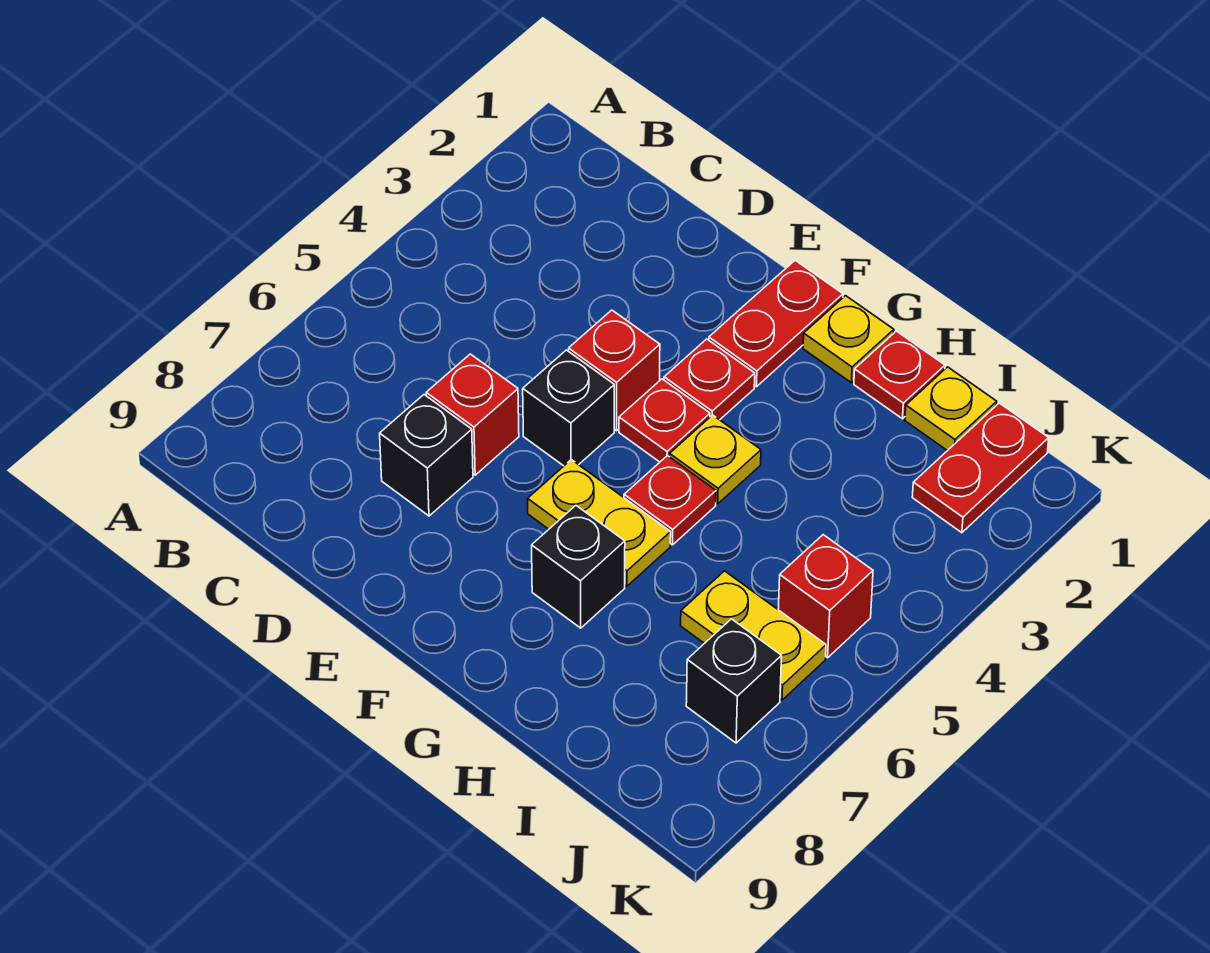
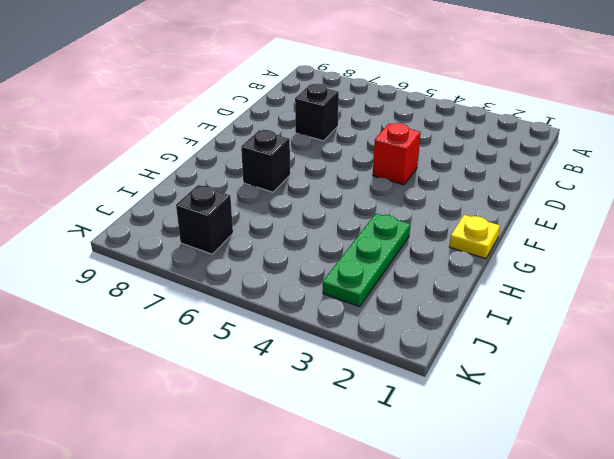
green 1x3 plate [323,214,410,307] -> none
none -> red 1x1 brick [426,354,519,475]
none -> black 1x1 brick [523,350,614,466]
none -> red 1x2 plate [709,260,843,387]

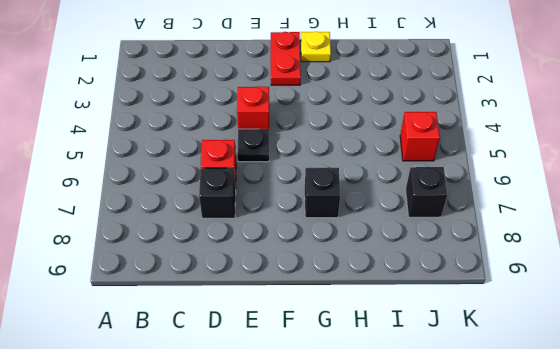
black 1x1 plate [237,129,269,162] -> black 1x1 brick [523,350,614,466]
none -> red 1x1 plate [664,339,755,420]
none -> red 1x1 plate [619,379,710,462]
none -> yellow 1x2 plate [528,460,671,586]

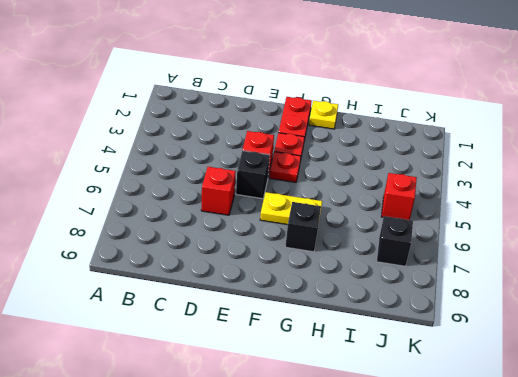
none -> black 1x1 brick [380,395,473,516]
none -> yellow 1x1 plate [670,415,761,504]
none -> red 1x1 plate [624,456,716,545]

